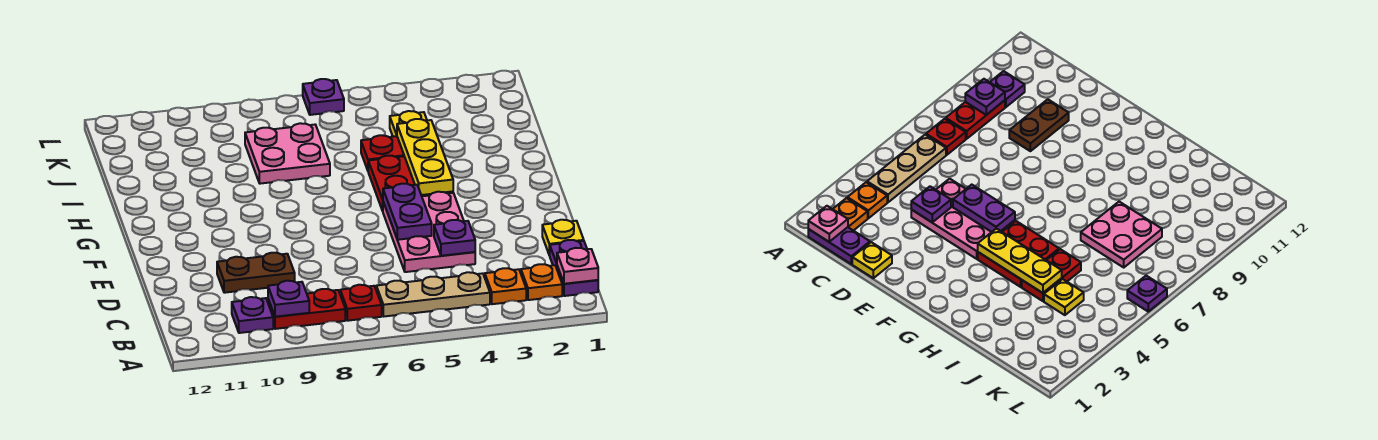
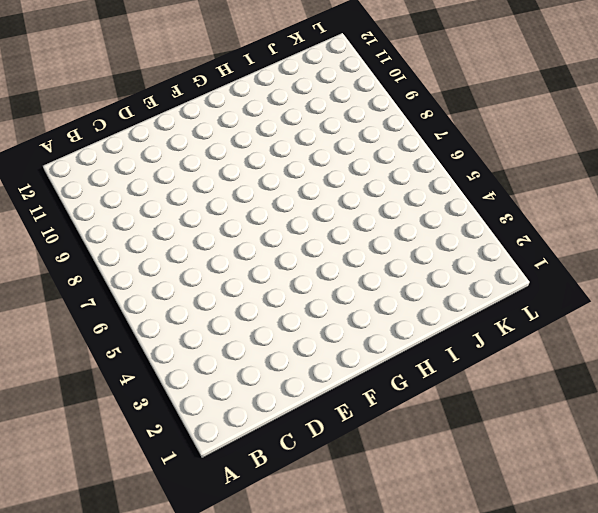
none -> purple 1x2 plate [549,240,598,296]
none -> orange 1x1 plate [521,264,562,300]
none -> orange 1x1 plate [485,268,526,304]

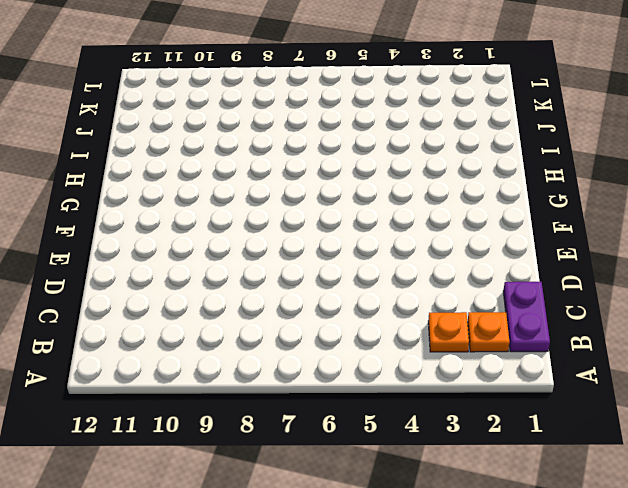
none -> tan 1x3 plate [376,272,490,316]
none -> red 1x1 plate [340,285,382,321]
none -> red 1x2 plate [268,289,345,329]

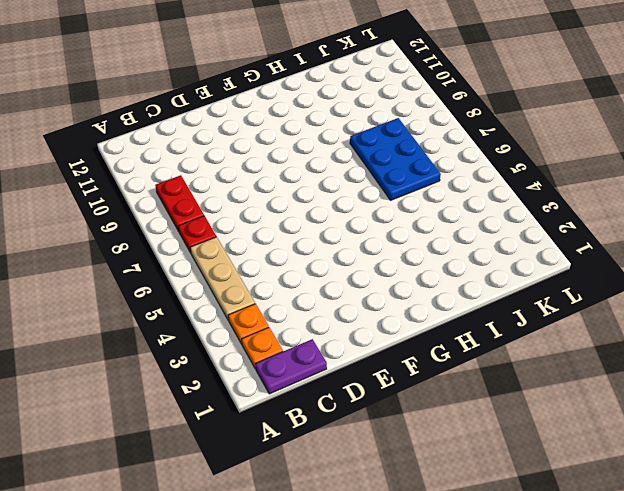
blue 2x3 plate [350,118,441,200] -> pink 2x2 plate [245,123,330,184]
none -> purple 1x1 plate [232,297,273,333]
none -> yellow 1x1 plate [542,220,584,255]
none -> pink 2x3 plate [383,192,475,272]

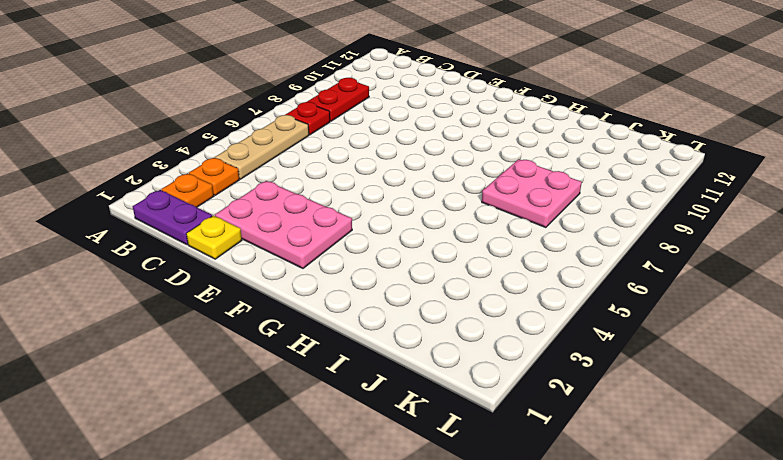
pink 2x3 plate [215,181,352,268] -> pink 2x3 plate moved to [383,192,475,272]
none -> purple 1x1 plate [232,297,273,333]
none -> brown 1x2 plate [217,253,295,293]
none -> red 2x2 plate [368,156,453,211]

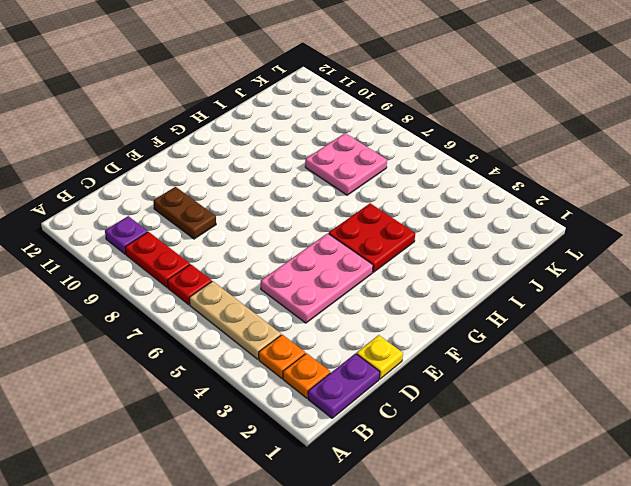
none -> red 1x2 plate [361,135,404,170]
none -> yellow 1x1 plate [390,111,427,137]
none -> purple 1x1 plate [303,79,344,115]

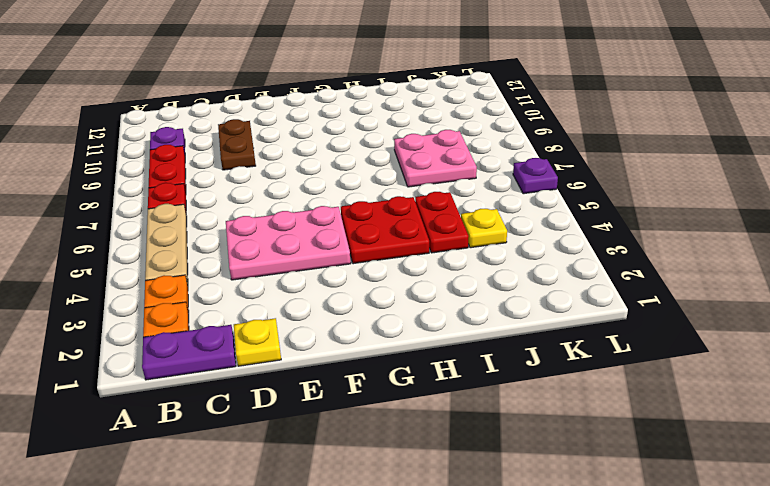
none -> pink 1x1 plate [557,248,598,284]
none -> purple 1x1 plate [268,281,309,317]
none -> purple 1x1 plate [434,220,475,256]

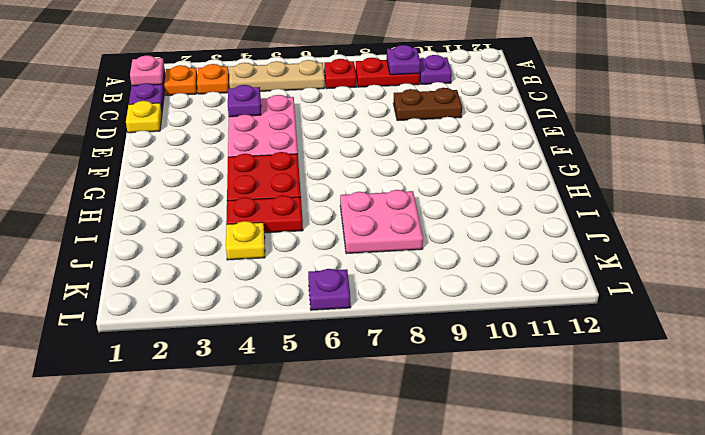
none -> purple 1x2 plate [383,184,432,240]
none -> yellow 1x3 plate [397,119,453,195]

